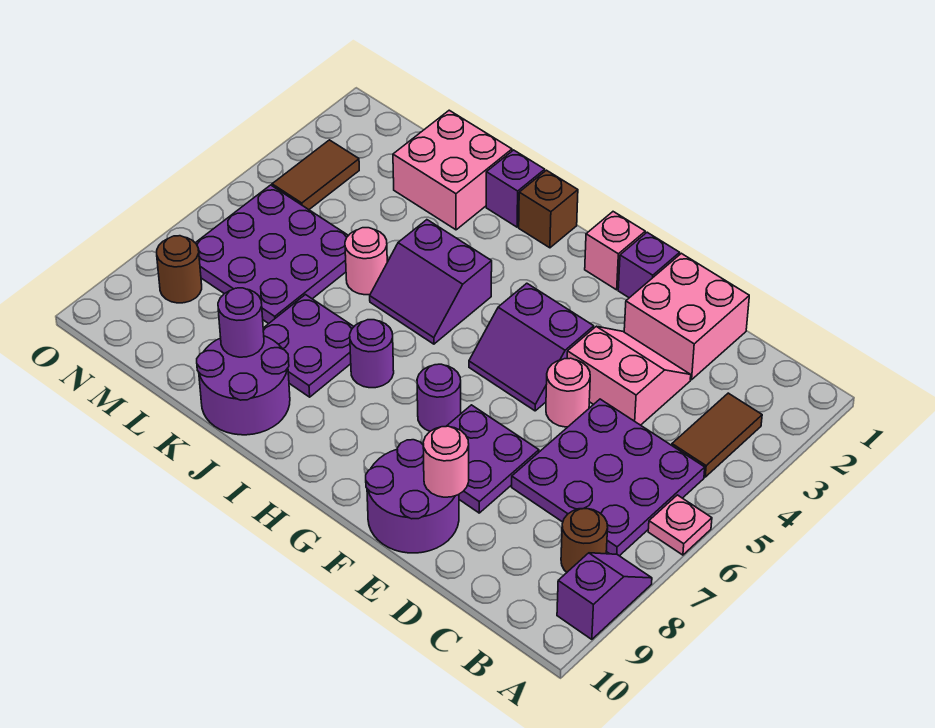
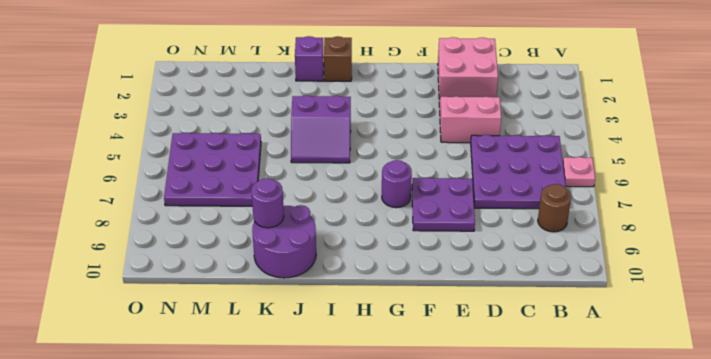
none -> purple 1x2 slope [557,553,652,639]
none -> brown 1x2 tile [672,393,762,477]
none -> pink 1x1 round brick [546,358,590,427]

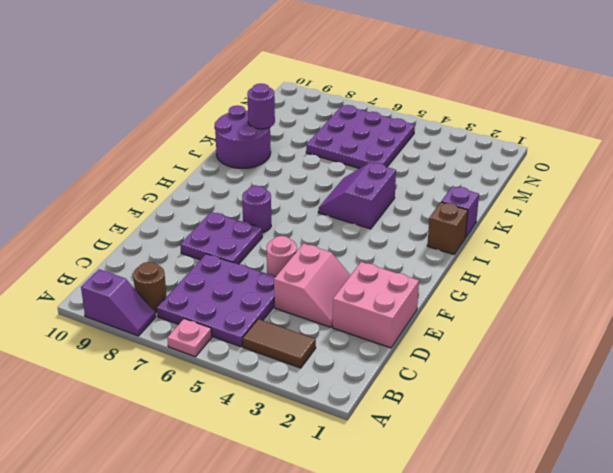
none -> purple 2x2 round brick [366,440,459,553]
none -> purple 1x1 brick [618,232,680,298]
none -> purple 2x2 slope [469,283,594,411]

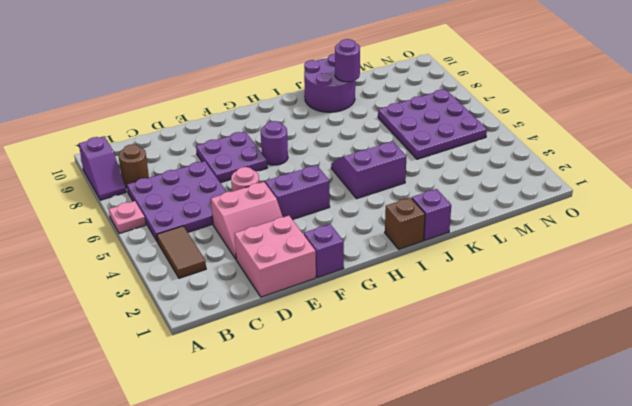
none -> purple 2x2 round brick [366,440,459,553]
none -> pink 1x1 brick [585,212,645,290]
none -> purple 1x1 round brick [350,320,394,388]

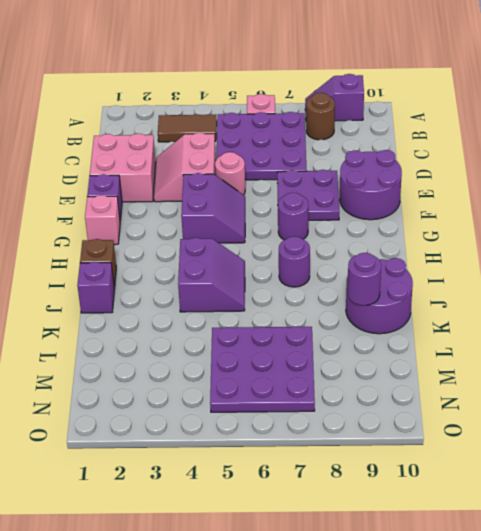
none -> purple 2x2 plate [263,295,354,397]
none -> pink 2x2 brick [393,110,512,230]
none -> pink 1x1 round brick [345,228,387,295]

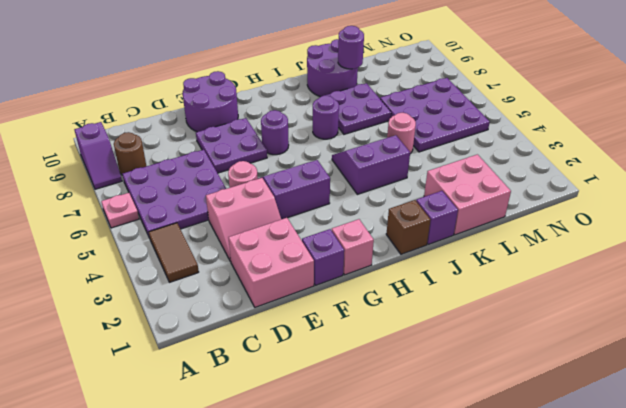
none -> brown 1x2 tile [272,140,359,210]
none -> brown 1x1 round brick [157,236,202,303]
none -> pink 1x1 round brick [423,426,469,497]

